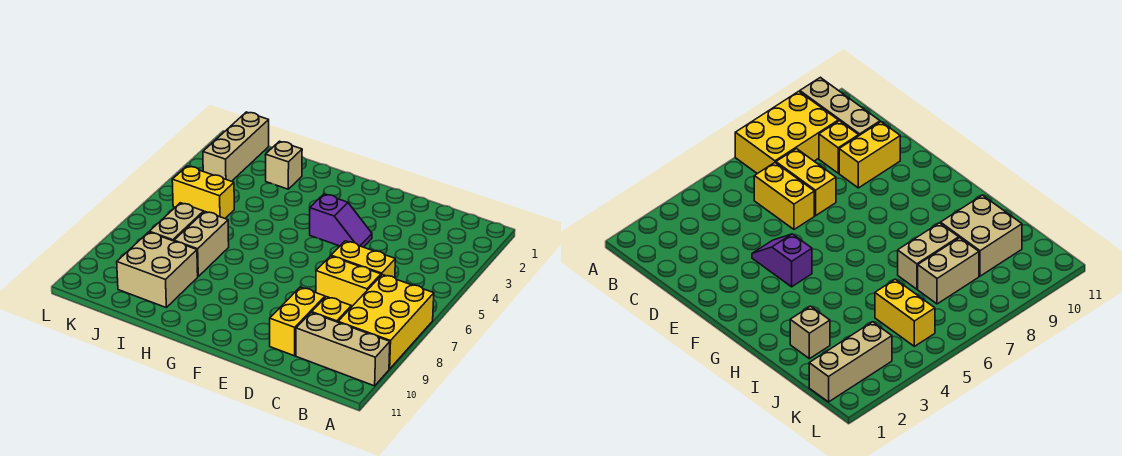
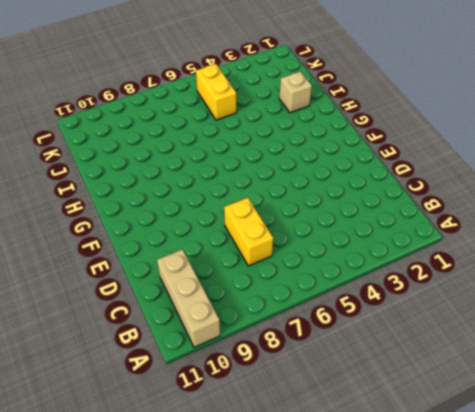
none -> yellow 2x3 brick [338,275,434,369]
none -> yellow 1x2 brick [331,241,395,278]
none -> yellow 1x1 brick [312,297,351,322]

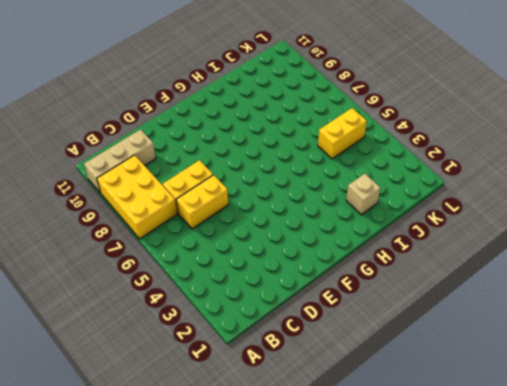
none -> yellow 1x1 brick [312,297,351,322]
none -> yellow 1x2 brick [270,287,325,356]
none -> purple 1x2 slope [310,194,372,247]

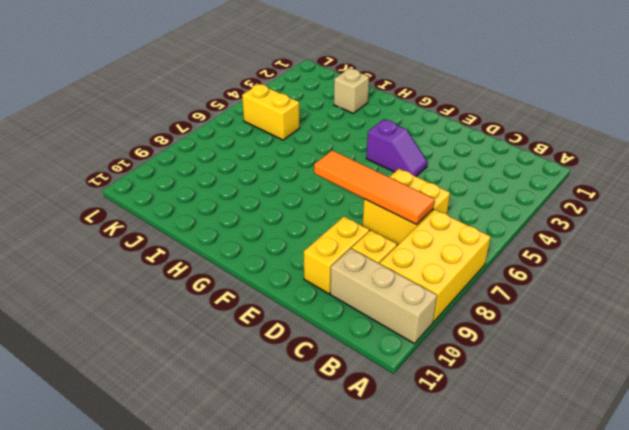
orange 1x4 tile [314,150,435,225] -> none
none -> tan 1x2 brick [174,212,229,276]
none -> tan 2x2 brick [117,232,198,307]
none -> tan 1x2 brick [149,203,204,241]

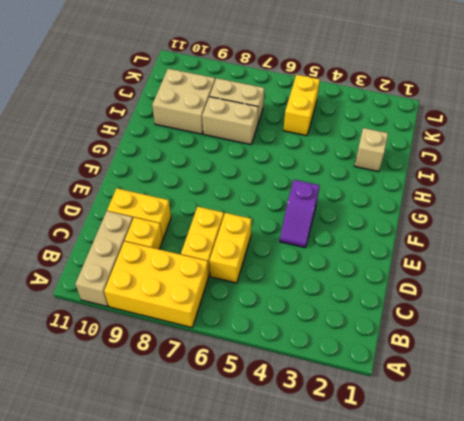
none -> tan 1x3 brick [203,112,269,181]

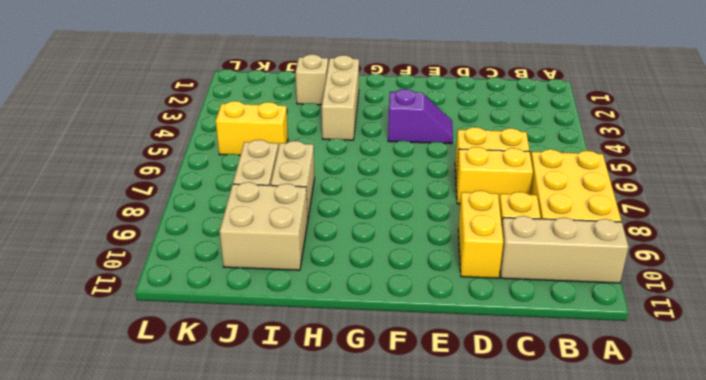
tan 1x3 brick [322,55,359,140] -> tan 1x3 brick moved to [203,112,269,181]

